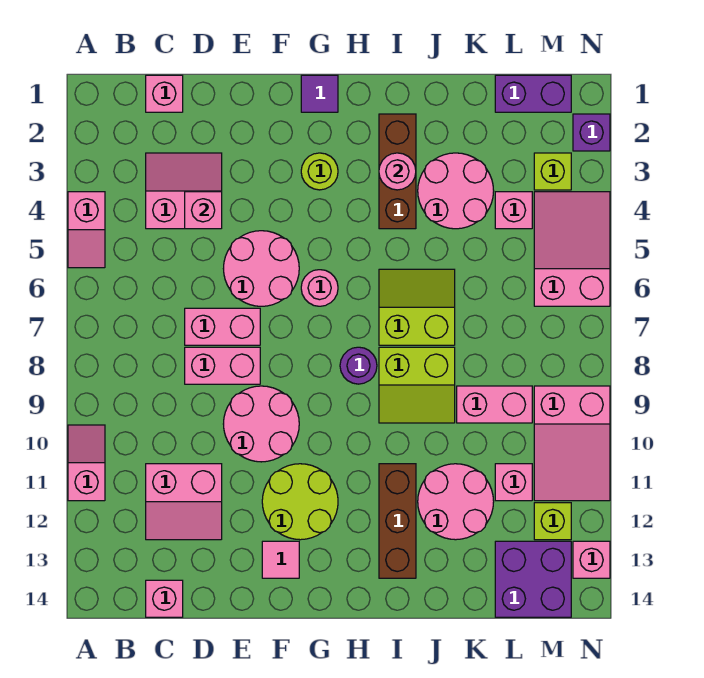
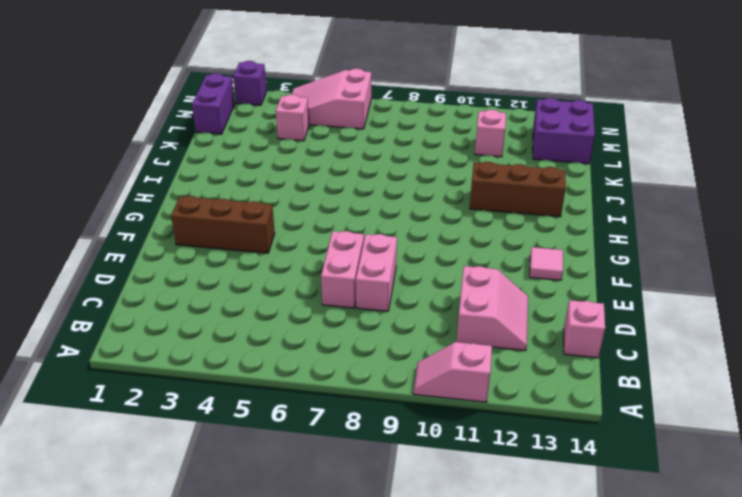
brown 1x3 brick [171,196,275,253] -> brown 1x3 brick moved to [379,114,416,229]
none -> pink 1x2 slope [68,192,105,268]
none -> pink 1x1 brick [146,75,183,112]
none -> pink 2x2 slope [146,153,222,229]
none -> pink 2x2 round brick [223,231,299,306]

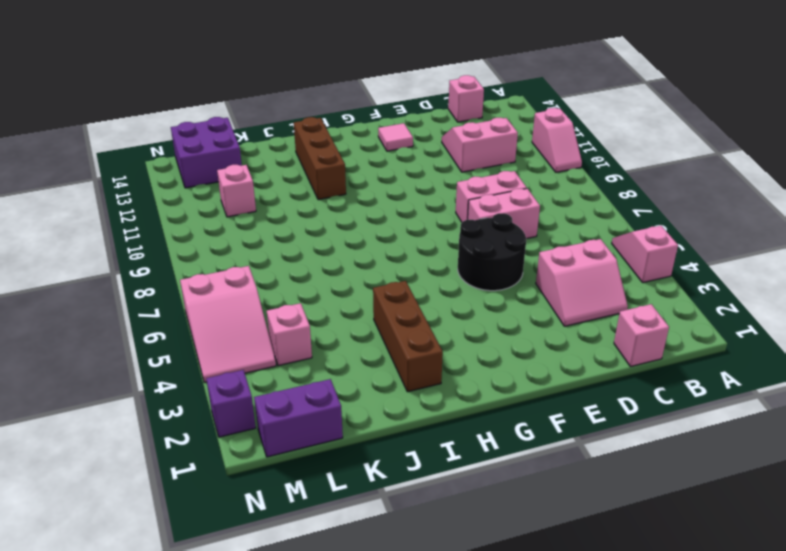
black 2x2 round brick [458,213,526,291] -> pink 2x2 round brick [223,231,299,306]
none -> pink 2x2 round brick [224,386,299,462]
none -> lime 2x2 round brick [262,464,338,540]
none -> purple 1x1 tile [301,75,338,112]
none -> lime 1x1 round brick [301,153,338,190]

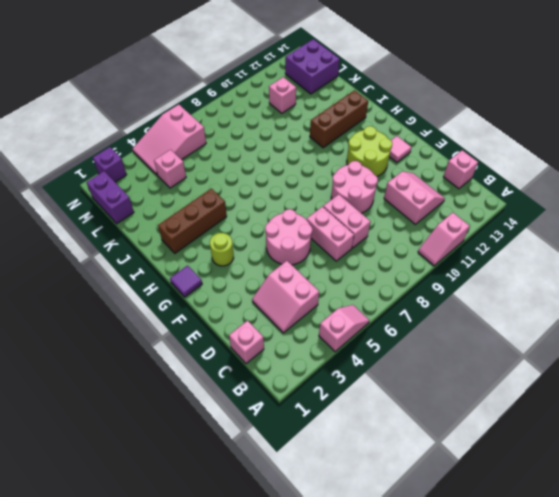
none -> pink 1x1 round brick [301,270,338,306]
none -> purple 1x1 round brick [340,347,377,384]
none -> lime 2x2 slope [379,269,455,345]
none -> lime 2x2 slope [379,347,455,423]

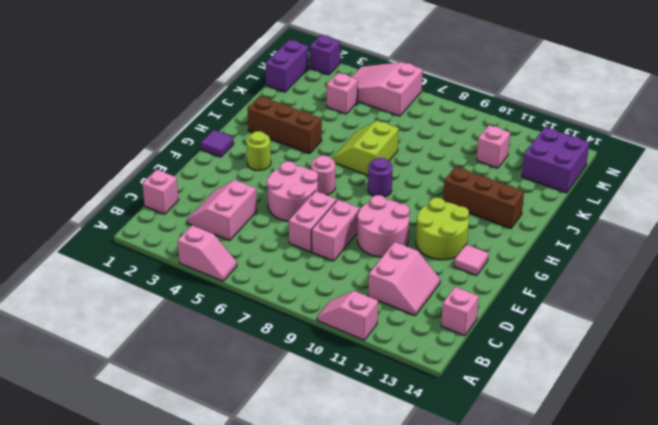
none -> lime 2x2 slope [379,347,455,423]
none -> pink 2x2 round brick [418,153,494,229]
none -> pink 2x2 round brick [418,464,494,540]
none -> pink 1x2 brick [457,386,532,423]

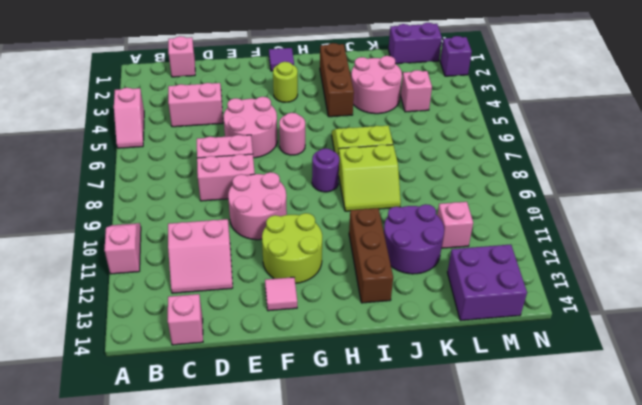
purple 2x2 round brick [384,204,444,274] -> pink 2x2 round brick [418,464,494,540]
none -> pink 1x2 brick [457,386,532,423]
none -> lime 1x1 brick [534,153,571,190]
none -> pink 2x3 slope [534,192,610,306]
none -> pink 2x3 slope [534,386,610,501]

